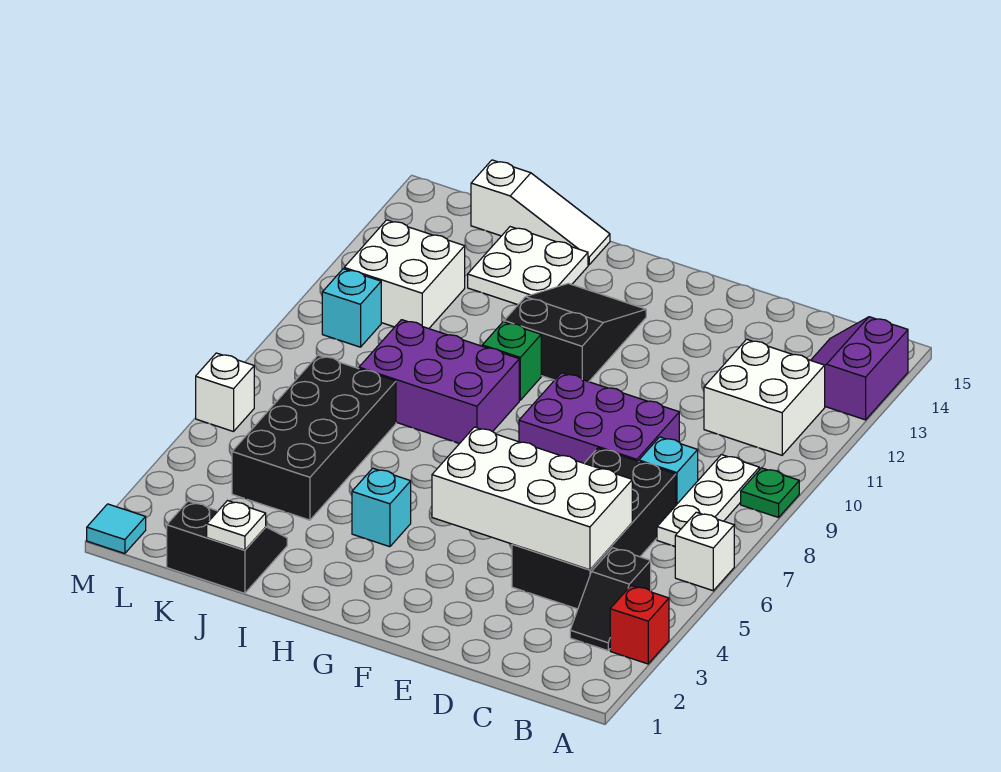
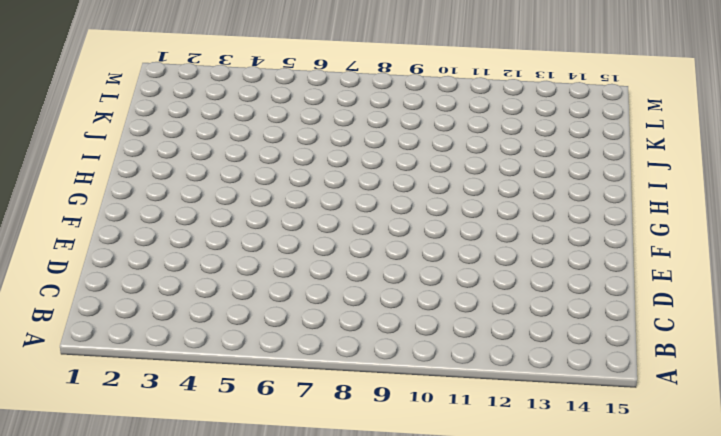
none -> red 1x1 brick [610,586,669,664]
none -> white 1x1 brick [675,512,734,591]
none -> green 1x1 plate [741,468,799,517]

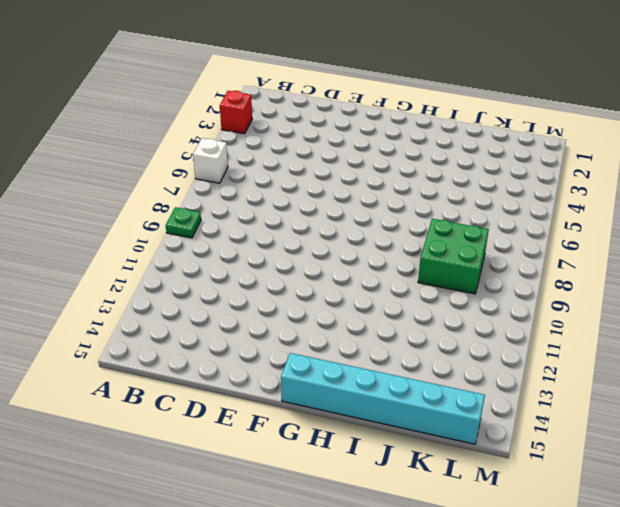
cyan 1x6 brick [281,353,485,444] -> white 1x3 slope [471,160,610,265]
green 2x2 brick [418,219,489,294] -> purple 2x3 brick [359,320,519,443]
none -> purple 2x2 slope [811,317,908,420]
none -> black 1x2 slope [570,548,651,651]
none -> white 1x3 plate [657,455,759,546]

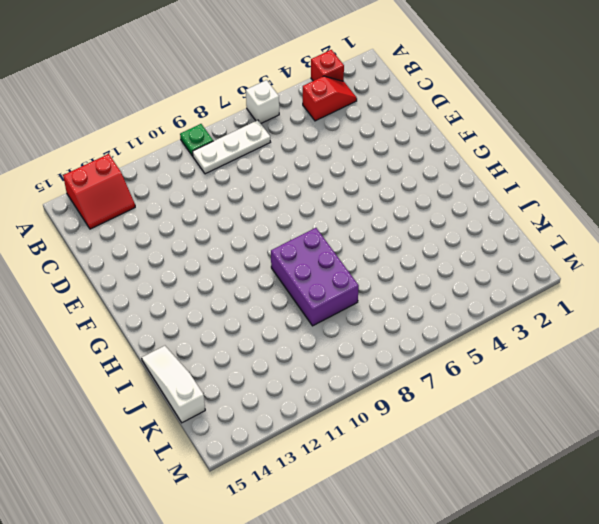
red 2x2 slope [63,154,135,229] -> purple 2x2 slope [811,317,908,420]
red 1x2 slope [303,76,357,121] -> black 1x2 slope [570,548,651,651]
none -> white 2x2 brick [704,339,825,455]
none -> black 2x4 brick [512,448,676,609]
none -> cyan 1x1 brick [639,437,698,505]

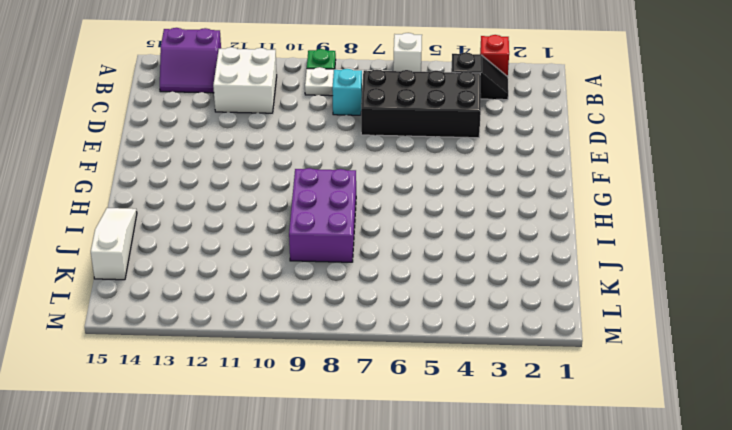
none -> purple 2x3 brick [519,373,679,463]
none -> black 2x3 slope [504,283,646,382]
none -> cyan 1x1 brick [352,468,411,547]

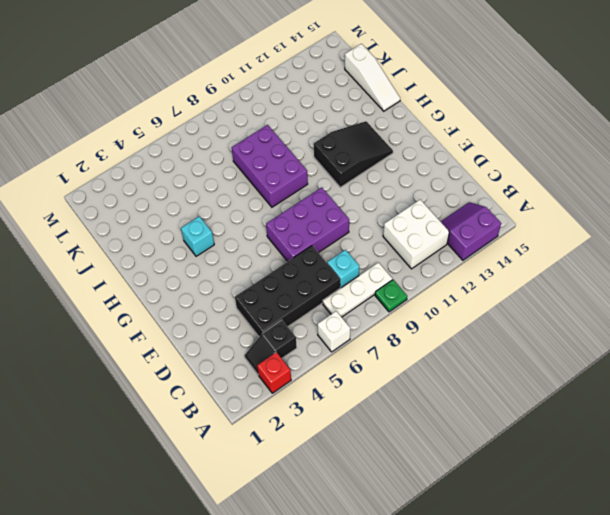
purple 2x3 brick [266,188,349,261] -> purple 2x3 brick turned to [519,373,679,463]
none -> green 1x1 brick [482,322,541,400]
none -> white 2x2 plate [468,227,588,305]
none -> black 2x2 slope [167,501,287,593]

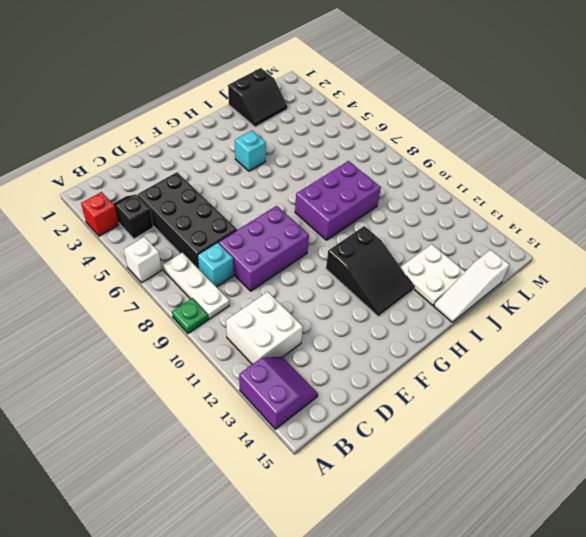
none -> green 1x1 brick [482,322,541,400]
none -> black 2x4 brick [232,355,396,520]
none -> white 2x2 brick [344,220,465,329]

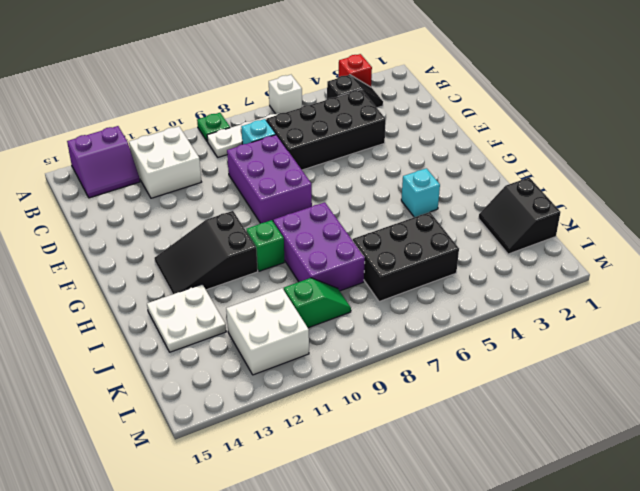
black 2x3 brick [353,212,459,302] -> black 2x4 brick [232,355,396,520]
green 1x2 slope [283,278,351,328] -> none
none -> white 1x3 slope [471,160,610,265]
none -> cyan 1x1 brick [322,269,381,347]
none -> cyan 1x1 tile [87,504,146,554]

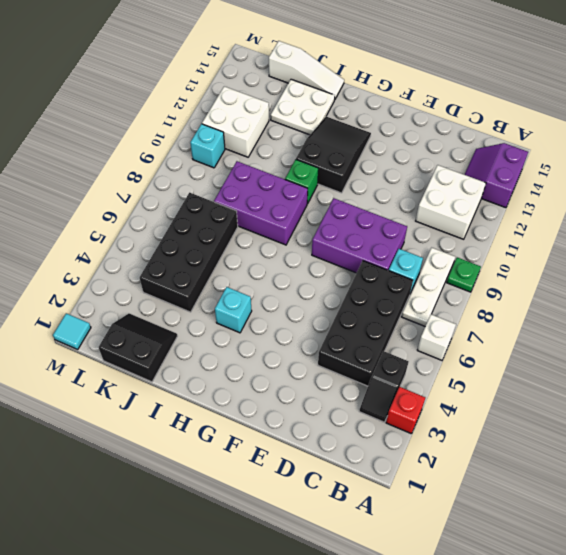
none -> white 1x1 brick [196,353,254,432]
none -> white 2x4 brick [432,427,632,570]
none -> white 1x1 plate [207,501,266,550]

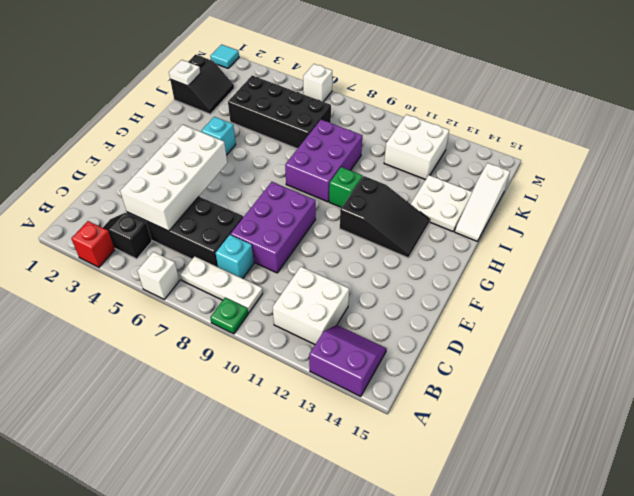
none -> cyan 1x1 brick [322,269,381,347]

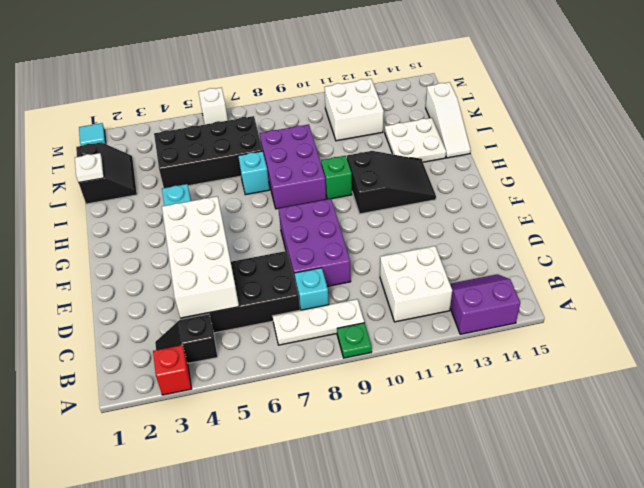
cyan 1x1 brick [238,151,270,195] -> cyan 1x1 brick moved to [322,269,381,347]
none -> white 1x1 brick [675,512,734,591]

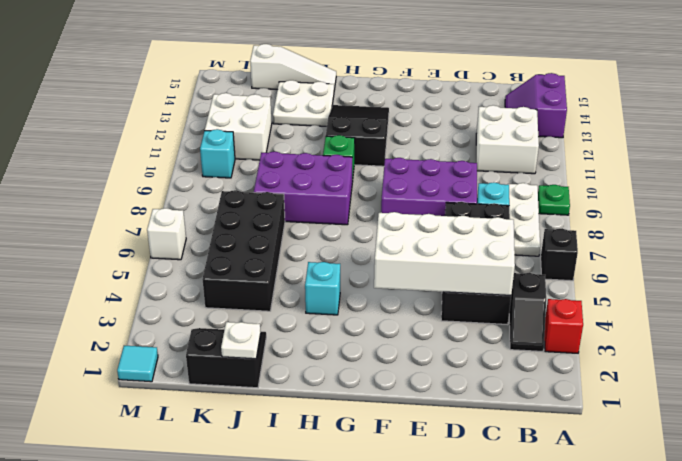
black 1x1 brick [541,229,578,281] -> white 1x1 brick [675,512,734,591]

